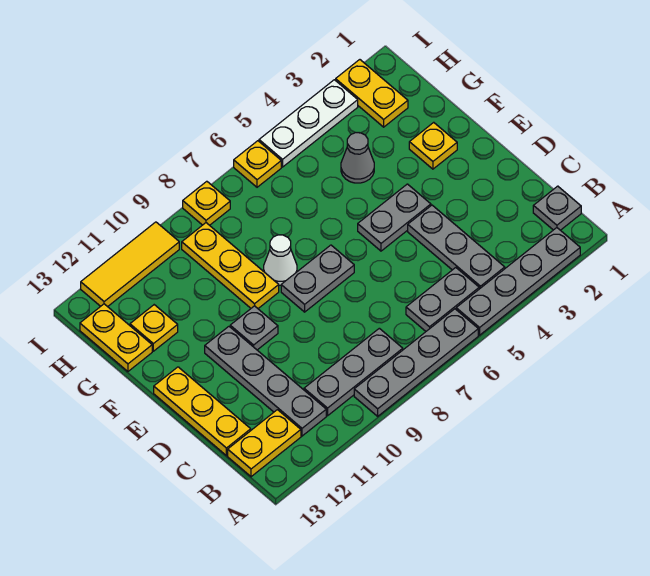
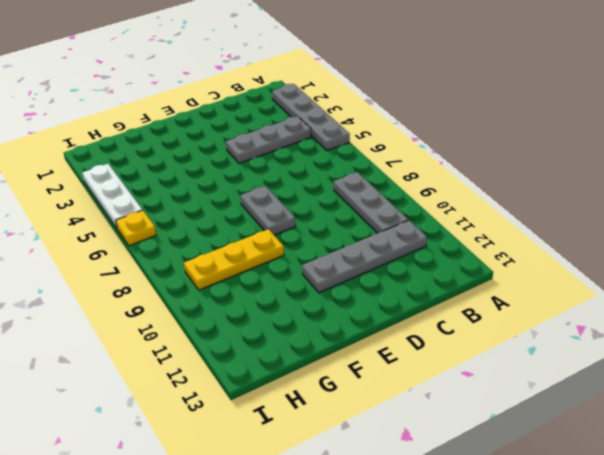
none -> grey 1x4 plate [354,309,478,416]
none -> grey 1x1 plate [533,186,581,230]
none -> grey 1x2 plate [406,268,479,331]

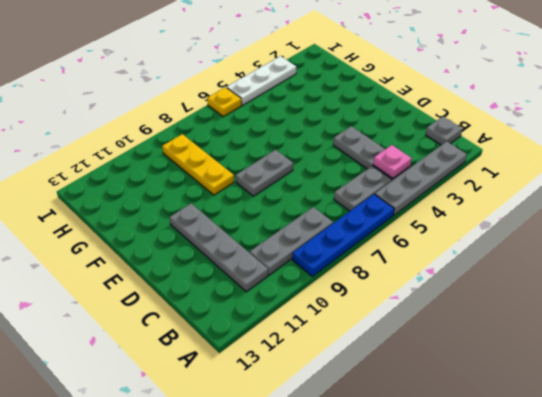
blue 1x4 plate [292,194,394,276] -> grey 1x4 plate [354,309,478,416]
pink 1x1 plate [373,145,412,179] -> none
none -> yellow 1x2 plate [228,410,301,477]
none -> yellow 1x3 plate [154,367,251,456]
none -> grey 1x2 plate [358,184,431,251]

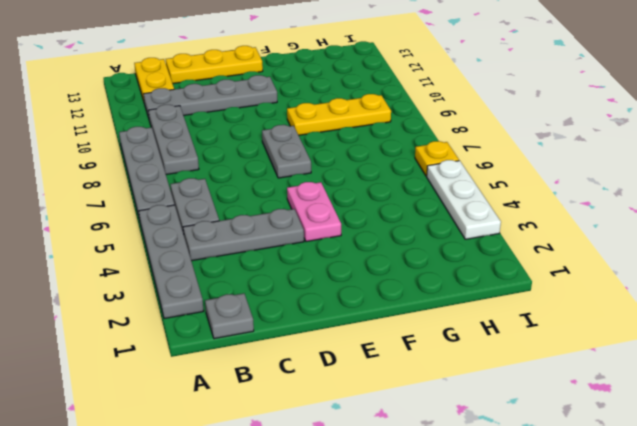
pink 1x2 plate [287,182,341,242] -> grey 1x2 plate [358,184,431,251]
none -> grey 1x1 plate [230,306,278,350]
none -> yellow 1x1 plate [409,122,457,169]
none -> white 1x1 cone [264,235,297,285]

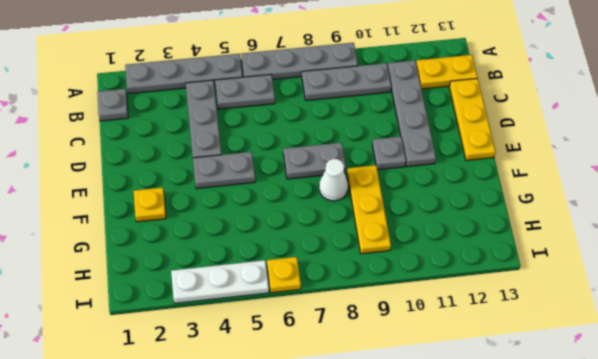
none -> grey 1x1 cone [341,133,374,183]
none -> yellow 1x1 plate [130,305,178,351]
none -> yellow 1x2 plate [80,304,152,371]

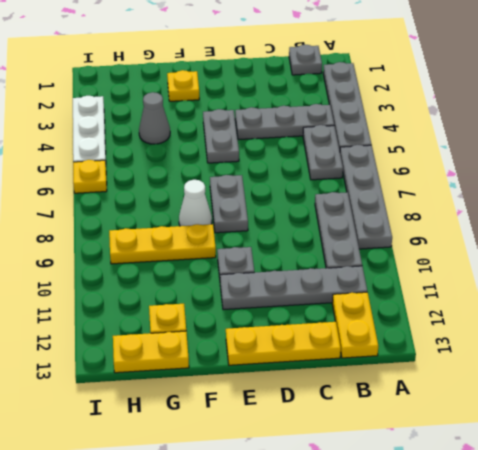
none -> yellow 1x2 plate [336,60,408,127]
none -> yellow 1x1 plate [183,181,230,225]
none -> yellow 1x3 tile [81,222,179,307]

